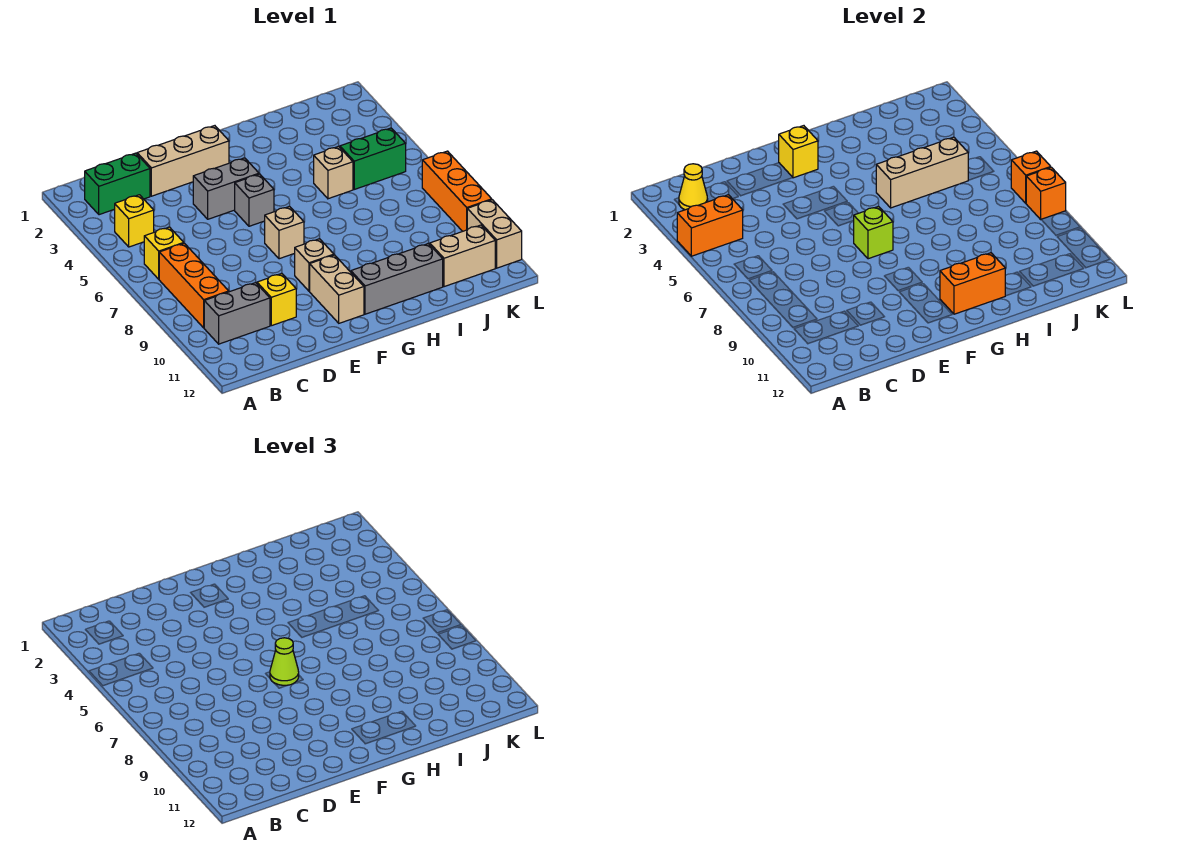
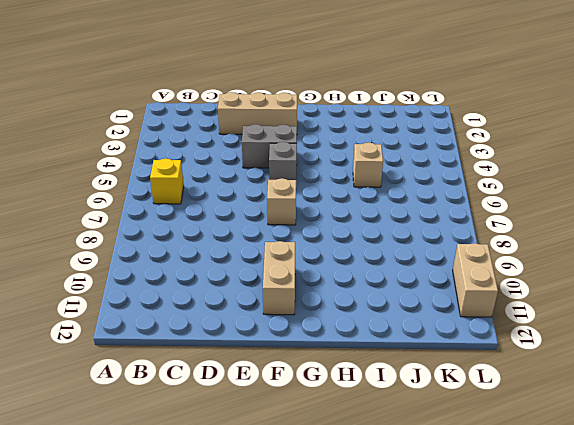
none -> green 1x2 brick [85,153,150,215]
none -> yellow 1x1 brick [115,195,154,247]
none -> orange 1x3 brick [159,243,229,328]

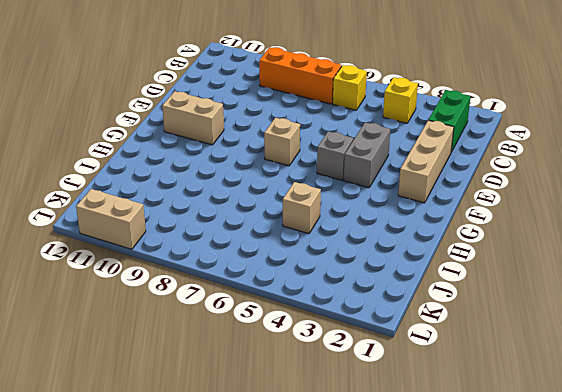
none -> grey 1x2 brick [204,283,270,344]
none -> yellow 1x1 brick [257,273,296,326]
none -> tan 1x1 brick [294,239,334,291]

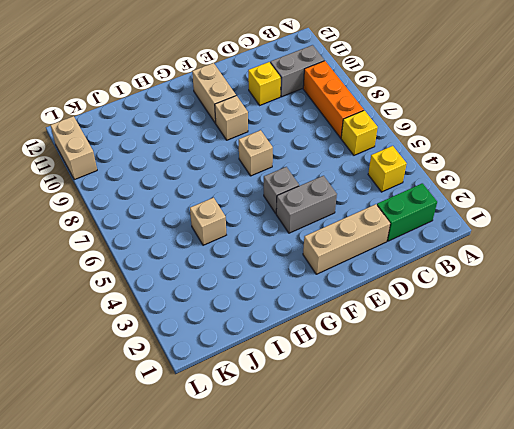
none -> grey 1x3 brick [351,243,443,314]
none -> green 1x2 brick [340,128,406,189]
none -> tan 1x2 brick [430,225,495,287]

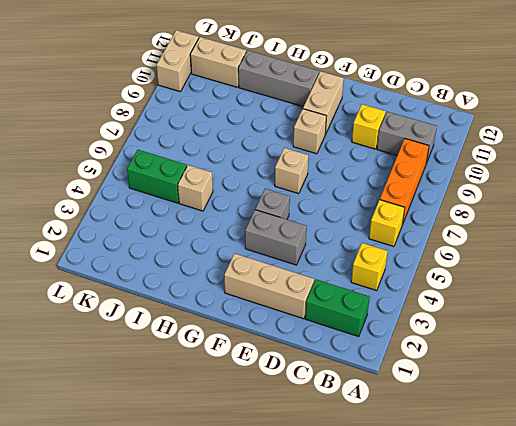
none -> orange 1x3 brick [422,151,492,231]
none -> orange 1x2 brick [677,195,743,256]
none -> yellow 1x1 cone [679,164,708,210]

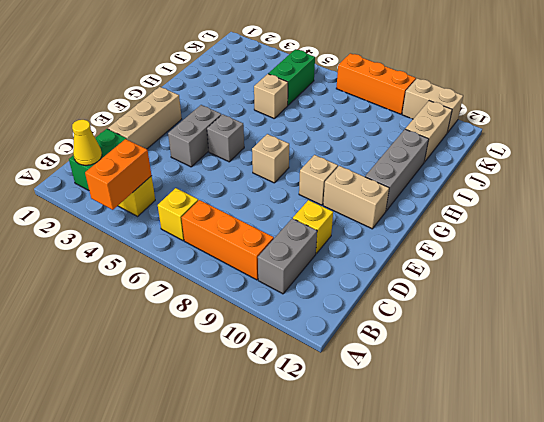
none -> yellow 1x1 brick [779,126,818,178]
none -> lime 1x1 brick [853,206,893,259]
none -> orange 1x2 brick [940,253,1005,314]

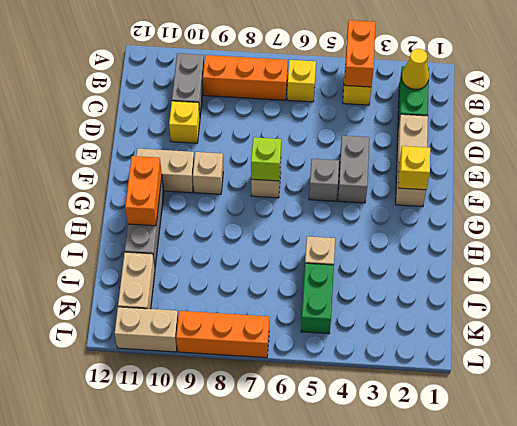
none -> tan 1x3 brick [876,137,968,208]
none -> orange 1x1 brick [1011,151,1051,203]
none -> orange 1x1 brick [1026,167,1066,219]

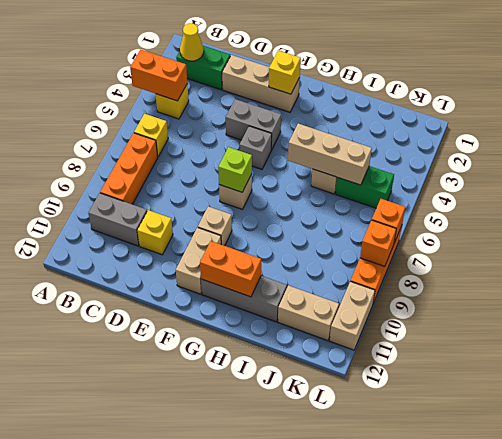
none -> lime 1x1 cone [270,638,299,685]

